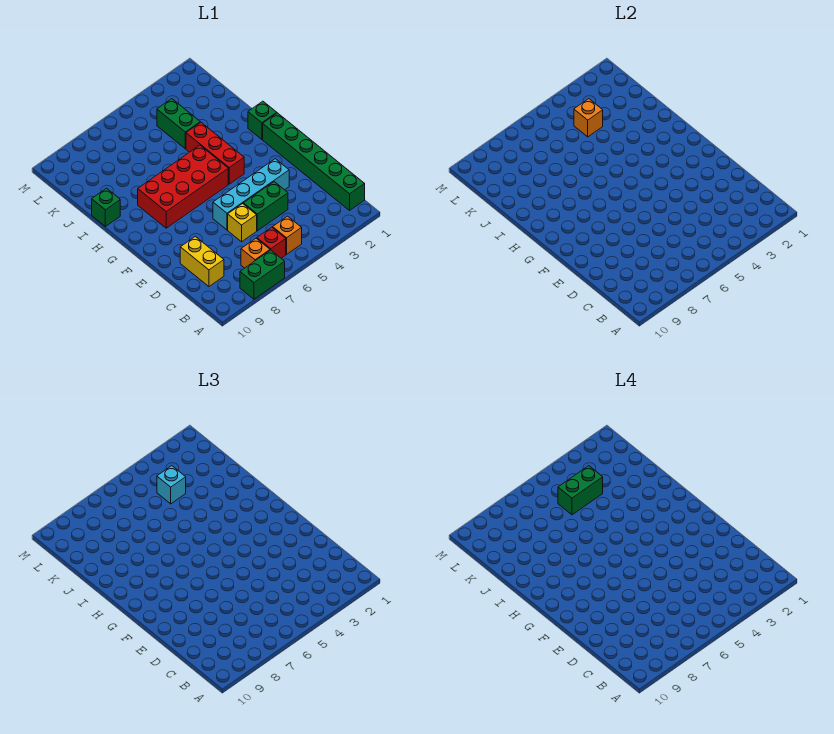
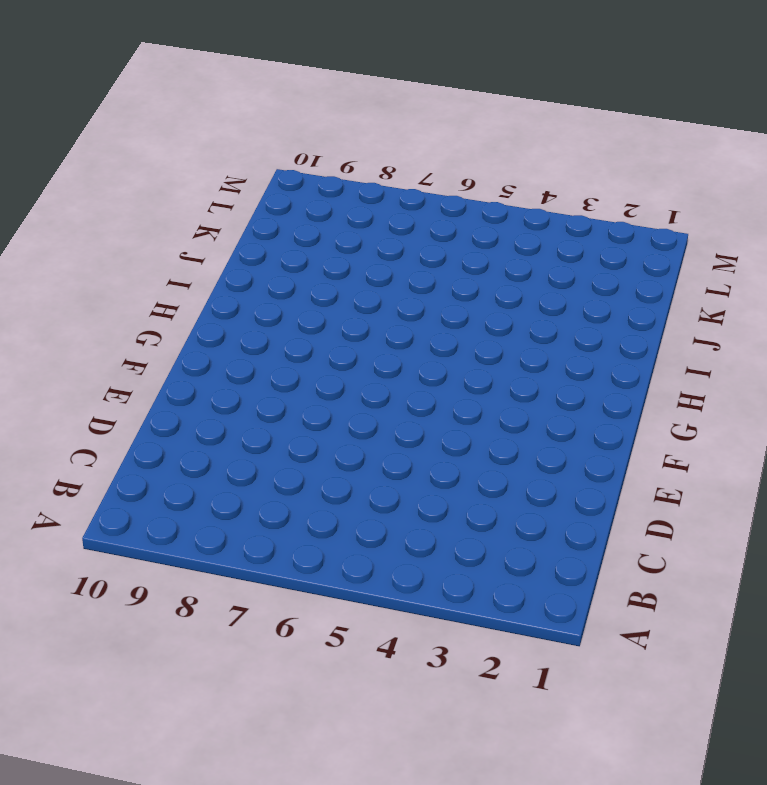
none -> green 1x2 brick [240,250,285,299]
none -> green 1x6 brick [263,113,365,210]
none -> orange 1x1 brick [273,216,302,254]

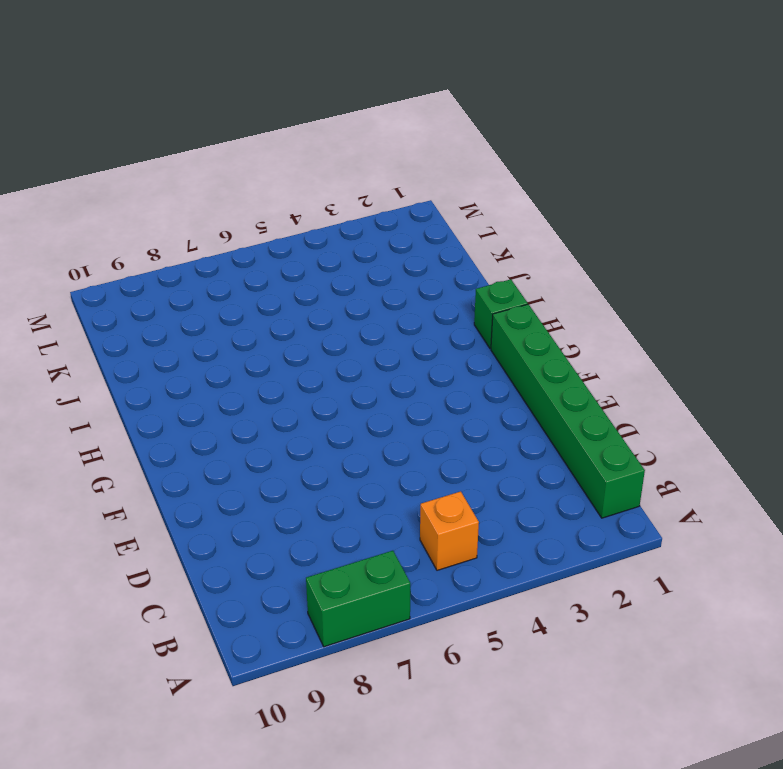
none -> red 1x1 brick [257,227,286,258]
none -> orange 1x1 brick [241,238,270,268]
none -> yellow 1x2 brick [180,237,224,286]

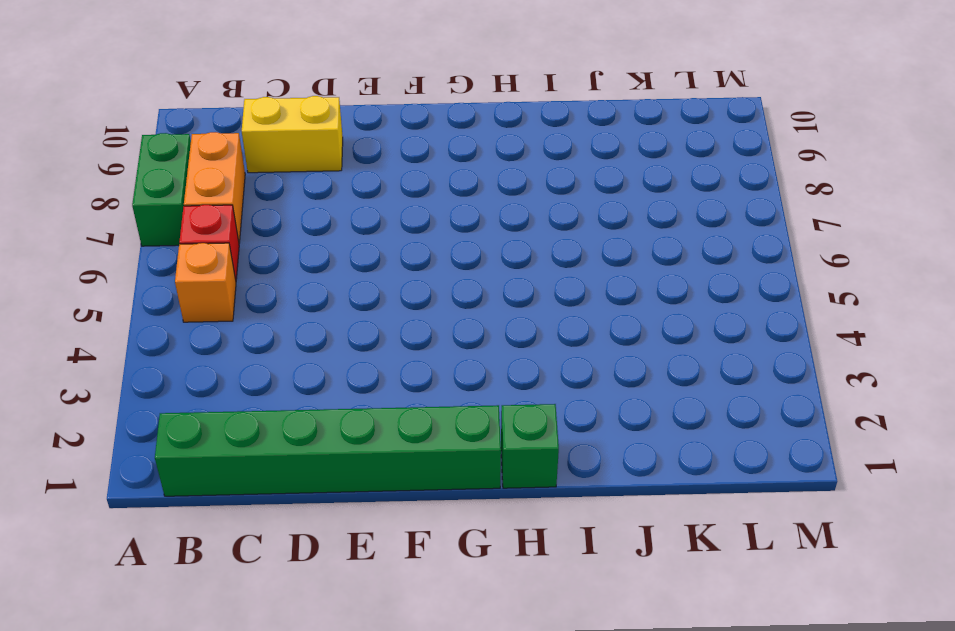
orange 1x2 brick [184,132,245,243] -> orange 1x1 brick [241,238,270,268]
none -> green 1x2 brick [243,182,288,231]
none -> yellow 1x1 brick [228,204,257,242]
none -> cyan 1x4 brick [213,159,289,230]

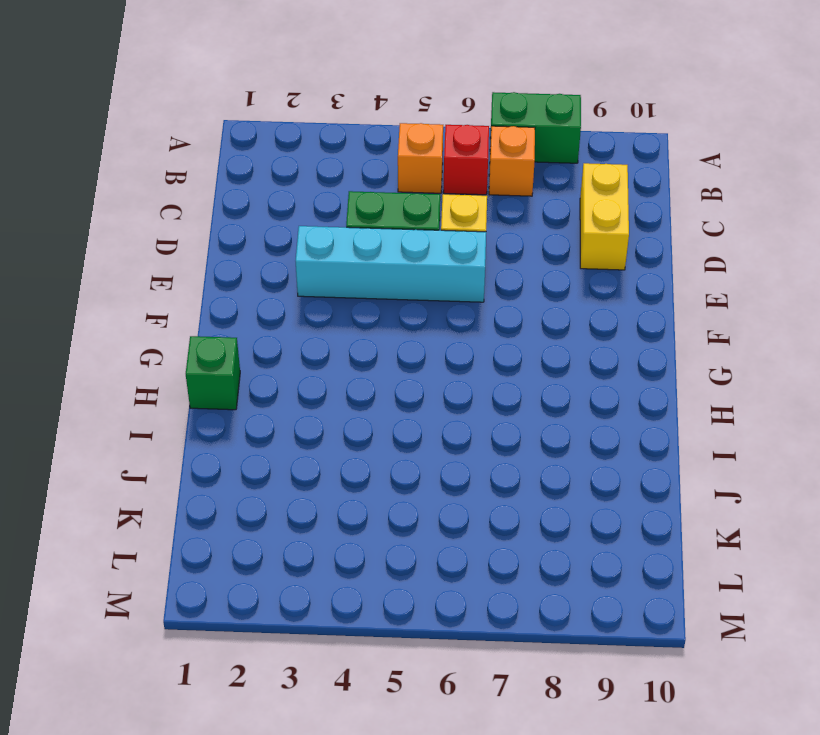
none -> green 1x6 brick [263,113,365,210]
none -> red 1x3 brick [186,123,244,184]
none -> red 2x4 brick [138,145,228,228]

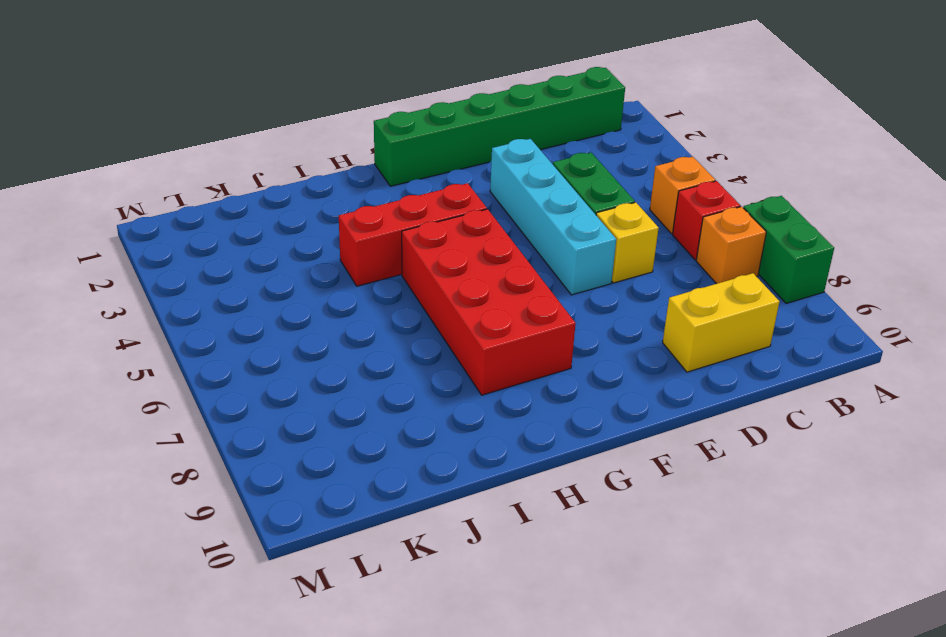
none -> green 1x1 brick [248,101,277,139]
none -> green 1x1 brick [92,188,120,226]
none -> green 1x2 brick [157,99,200,149]

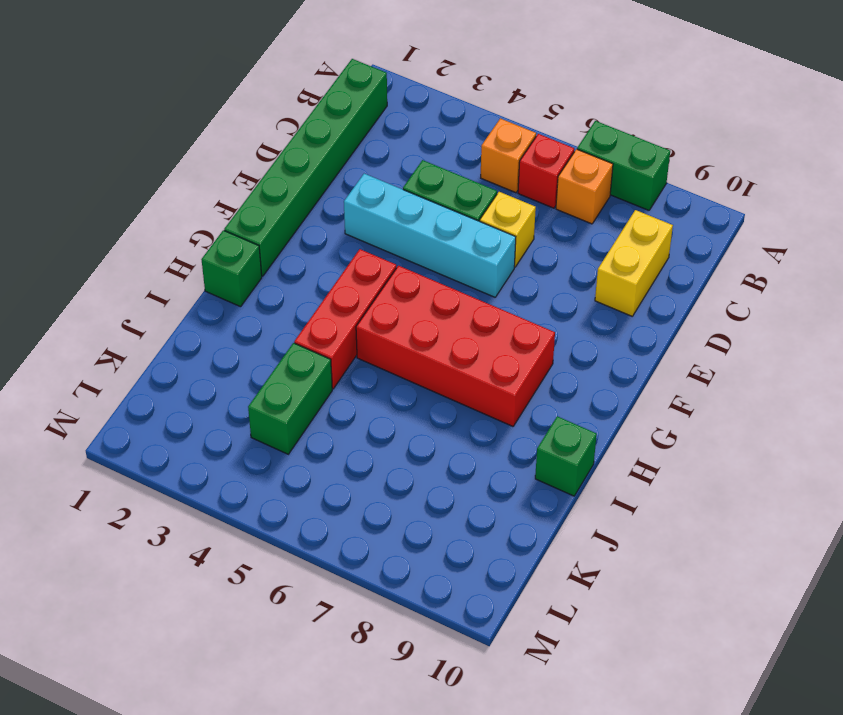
none -> orange 1x1 brick [574,99,603,137]
none -> cyan 1x1 brick [157,466,186,504]
none -> green 1x2 brick [558,466,603,515]

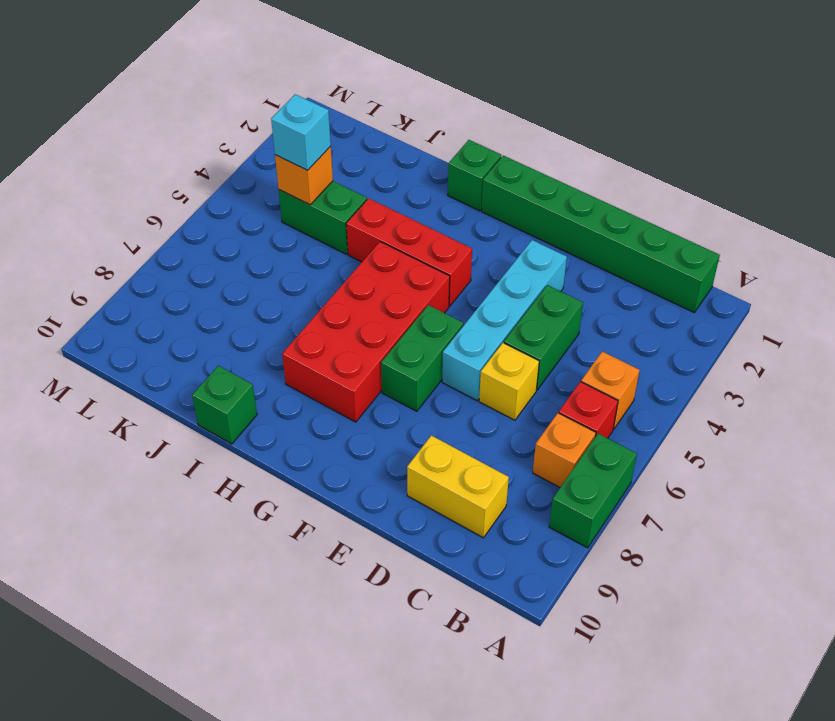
green 1x2 brick [381,305,463,411] -> green 1x2 brick moved to [558,466,603,515]

